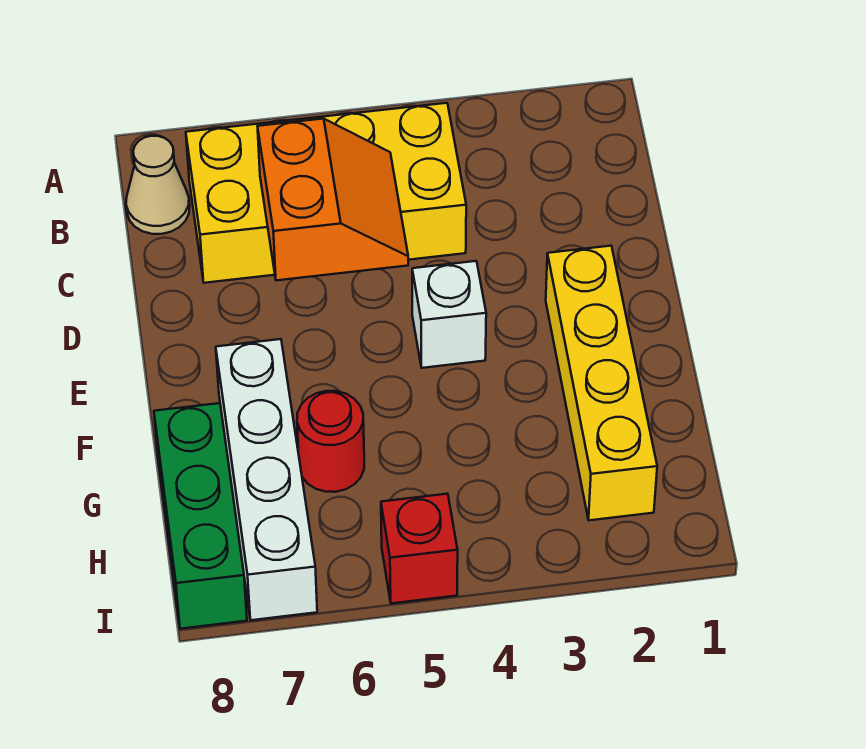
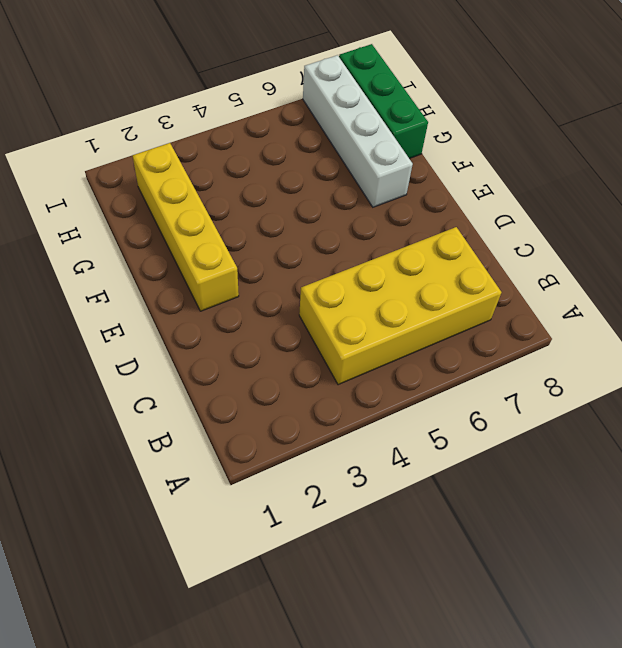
none -> tan 1x1 cone [126,136,190,234]
none -> white 1x1 brick [412,261,486,368]

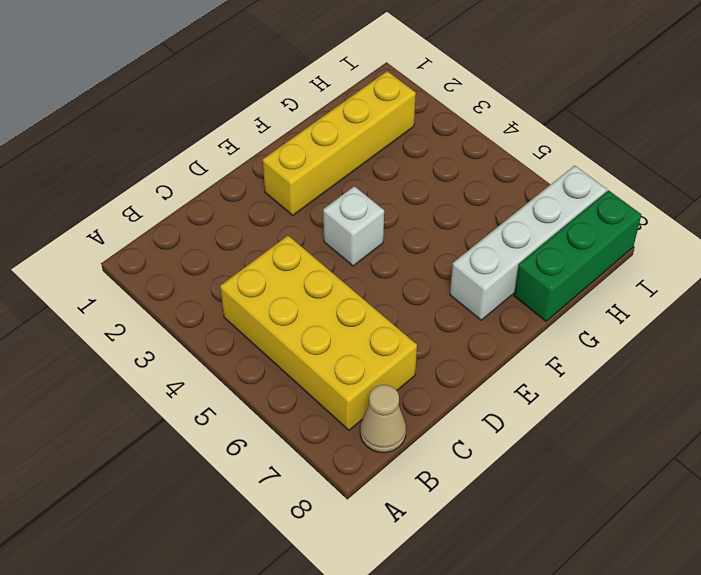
none -> red 1x1 round brick [297,391,364,492]
none -> red 1x1 brick [381,494,458,603]

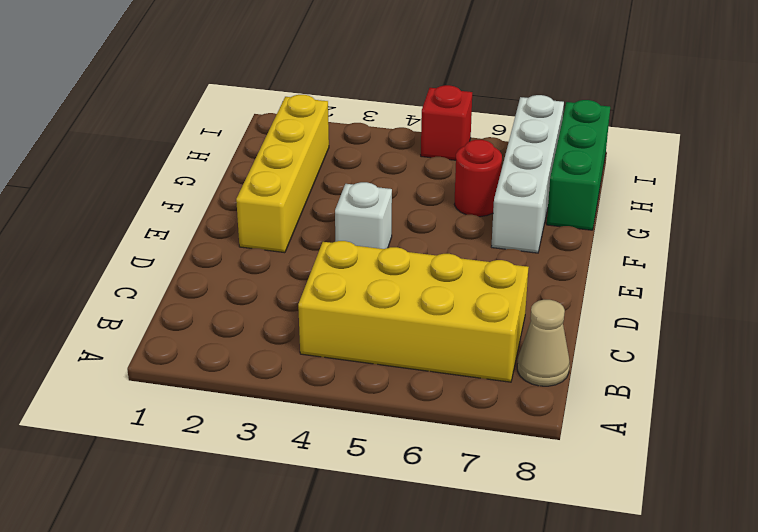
none -> orange 2x2 slope [258,119,408,280]

